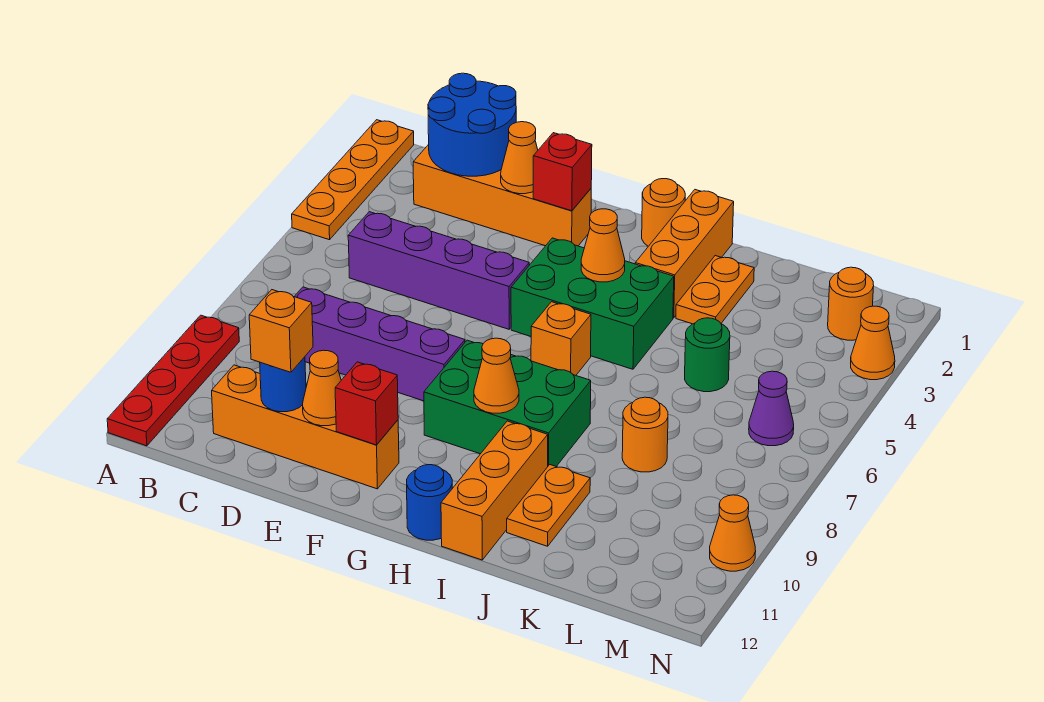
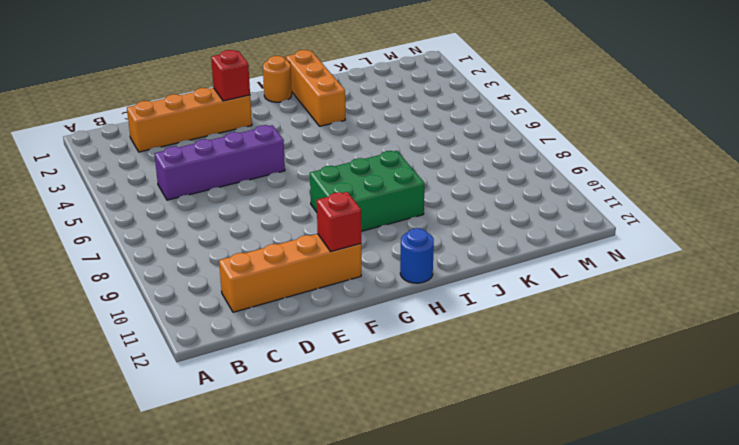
none -> orange 1x4 plate [292,120,414,240]
none -> red 1x4 plate [107,315,239,446]
none -> purple 1x4 brick [294,287,465,401]
none -> green 2x3 brick [511,238,674,369]

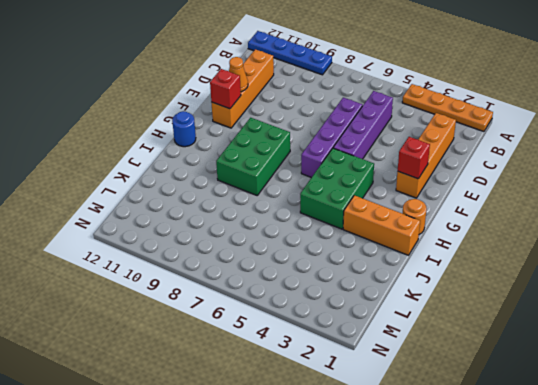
blue 1x4 plate [248,31,332,75] -> red 1x4 plate [107,315,239,446]
purple 1x4 brick [301,98,363,178] -> purple 1x4 brick moved to [294,287,465,401]
none -> orange 1x1 brick [531,302,591,375]
none -> orange 1x3 brick [441,421,548,560]
none -> orange 1x2 plate [676,256,754,324]
none -> orange 1x2 plate [507,465,590,546]

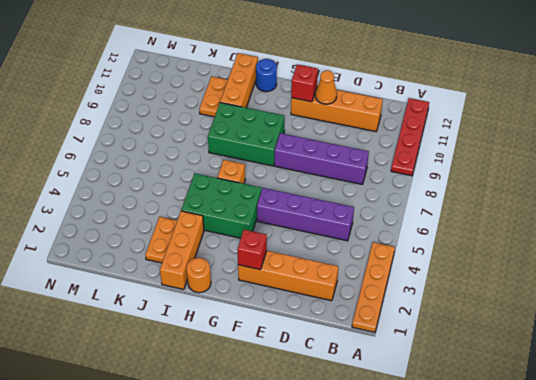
none -> green 1x1 round brick [685,318,730,392]
none -> orange 1x1 round brick [622,397,668,472]
none -> orange 1x1 round brick [828,267,874,340]
none -> purple 1x1 cone [749,371,794,446]

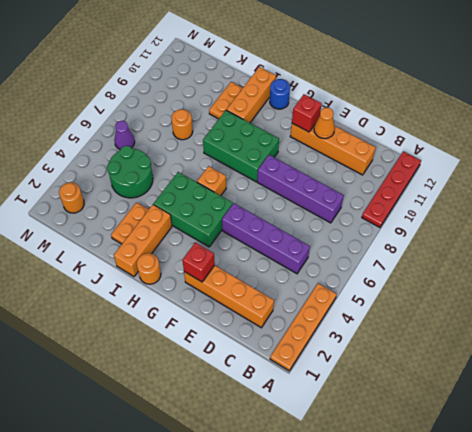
green 2x2 round brick [107,146,153,198] -> green 1x1 round brick [685,318,730,392]
none -> orange 1x1 cone [851,306,895,380]
none -> orange 1x1 cone [710,495,756,571]
none -> blue 2x2 round brick [428,73,516,176]
none -> blue 1x1 round brick [260,357,306,412]

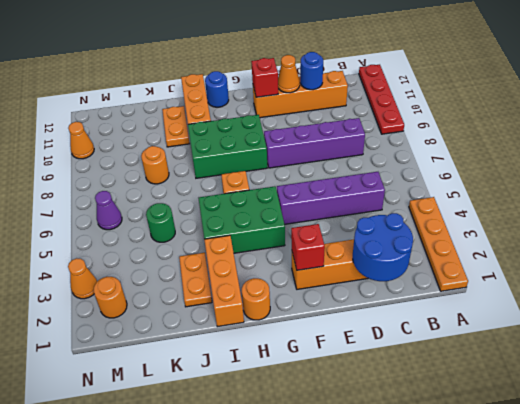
none -> orange 1x1 cone [501,122,538,194]
none -> orange 1x1 cone [581,209,625,282]
none -> orange 1x1 cone [474,338,519,413]
none -> orange 1x1 brick [249,290,313,372]

